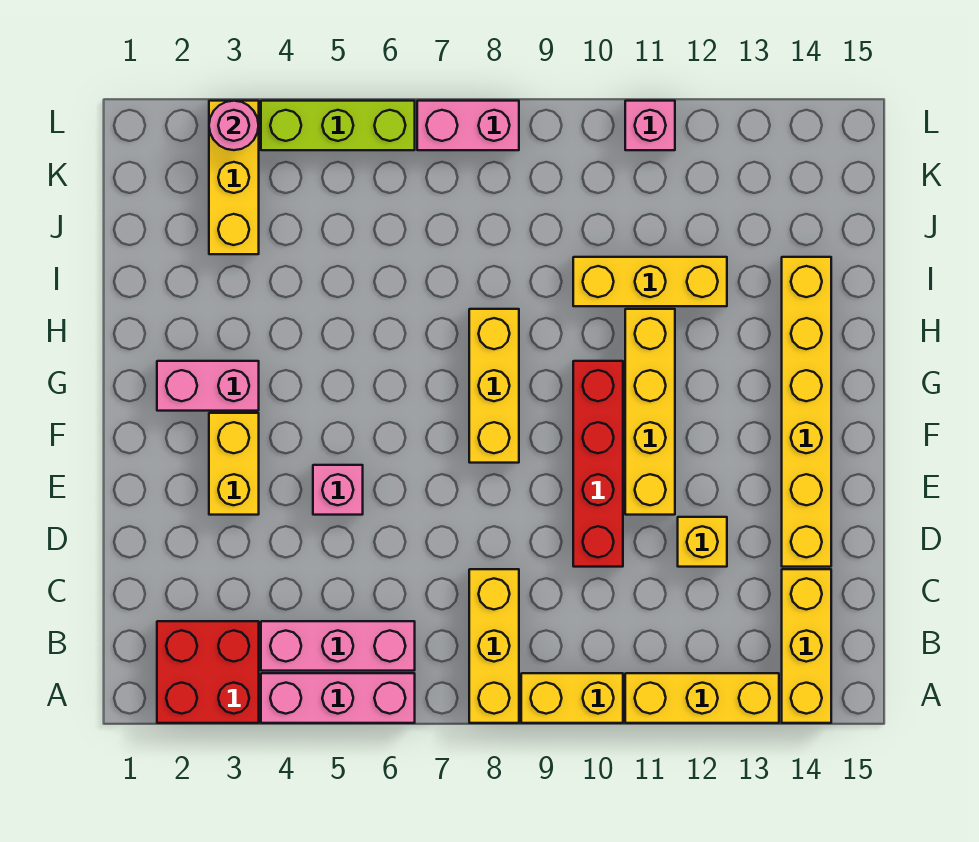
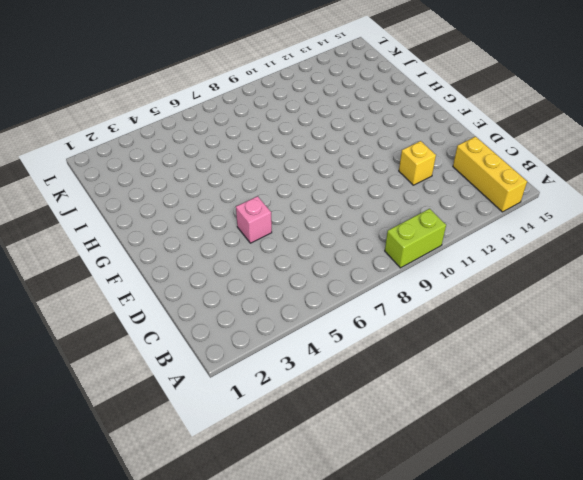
lime 1x2 brick [385,209,446,268] -> yellow 1x2 brick [521,673,623,723]
none -> red 2x2 brick [157,621,259,723]
none -> pink 1x3 brick [261,673,415,723]
none -> yellow 1x3 brick [469,569,519,723]

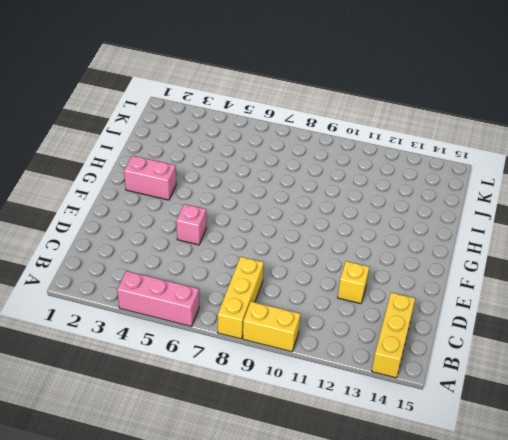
none -> red 2x2 brick [157,621,259,723]
none -> yellow 1x3 brick [625,673,779,723]
none -> pink 1x3 brick [261,621,415,671]

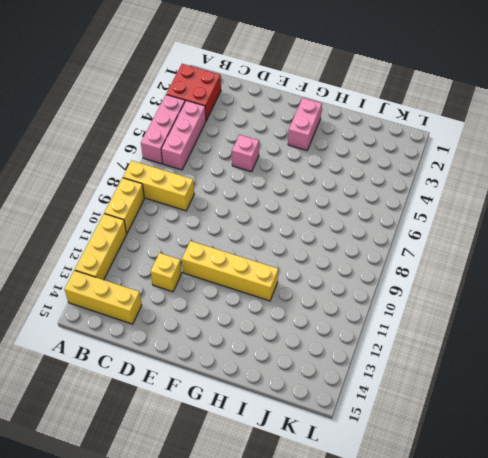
none -> red 1x4 brick [573,361,623,567]
none -> yellow 1x6 brick [782,257,831,567]
none -> yellow 1x2 brick [209,413,259,515]

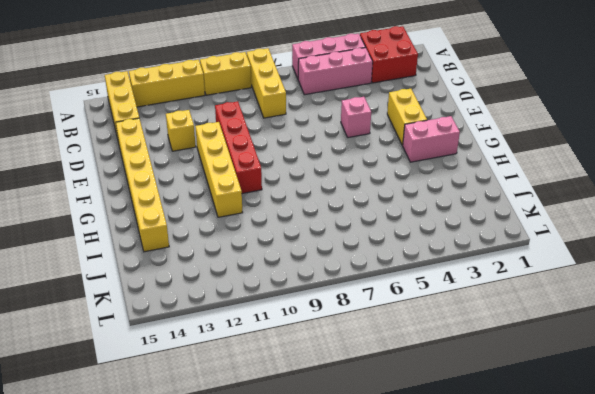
none -> yellow 1x3 brick [469,309,519,463]
none -> yellow 1x3 brick [573,257,727,306]
none -> yellow 1x3 brick [209,101,259,254]

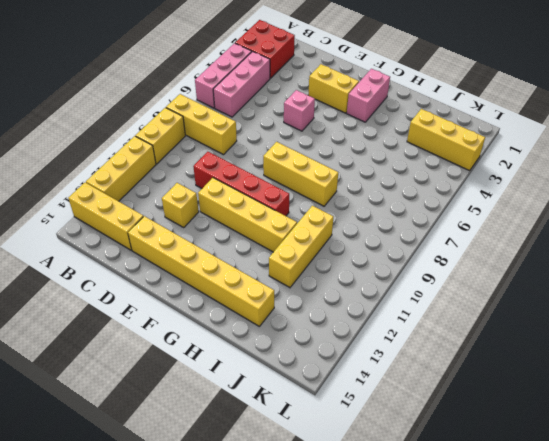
none -> lime 1x3 brick [261,101,415,150]
none -> pink 1x2 brick [417,101,519,150]
none -> pink 1x1 brick [625,101,675,150]

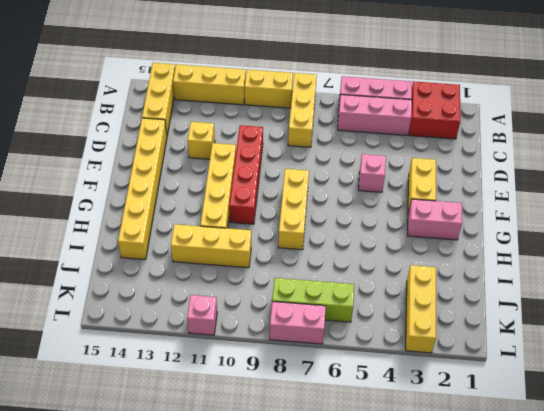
lime 1x3 brick [272,278,354,322] -> lime 1x3 brick moved to [261,101,415,150]
none -> pink 1x1 round brick [209,101,259,150]

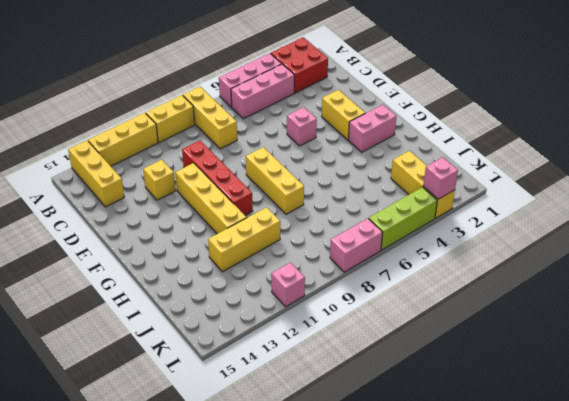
pink 1x1 brick [423,157,458,199] -> pink 1x1 round brick [209,101,259,150]
none -> yellow 1x6 brick [782,257,831,567]

